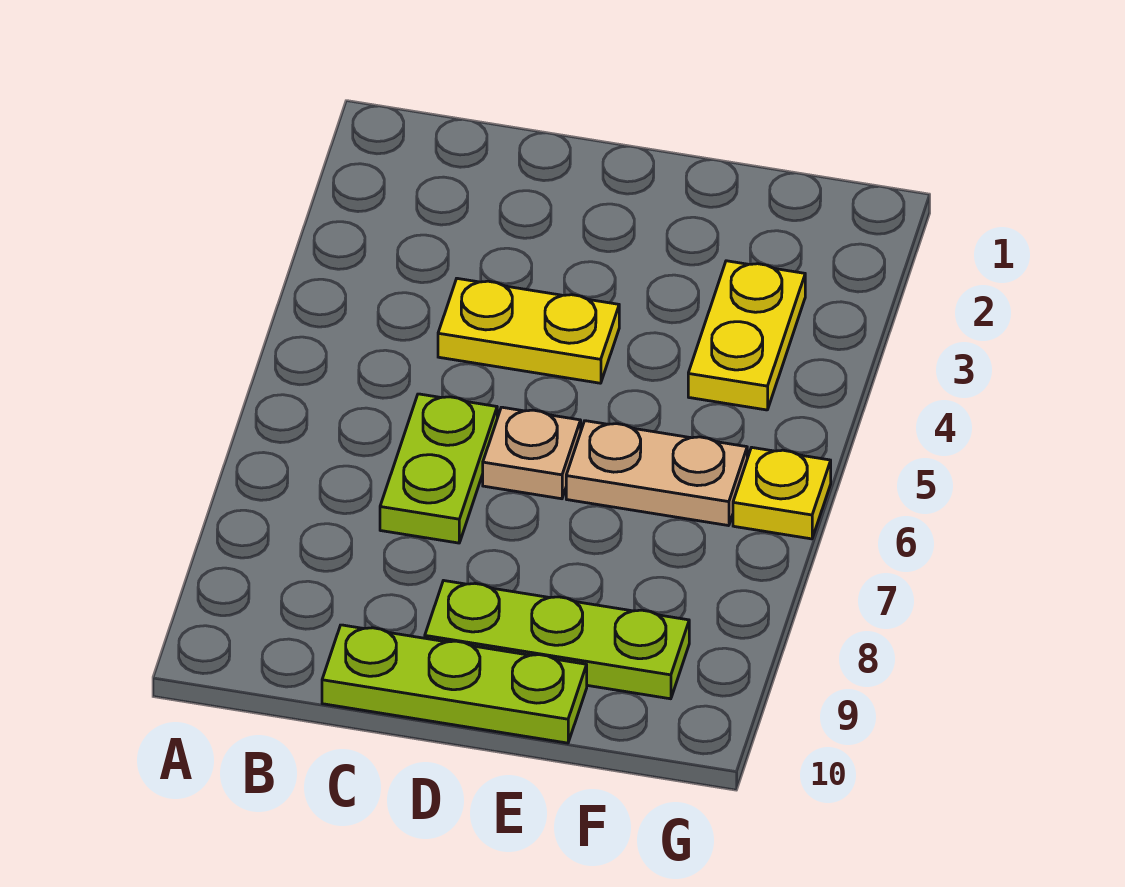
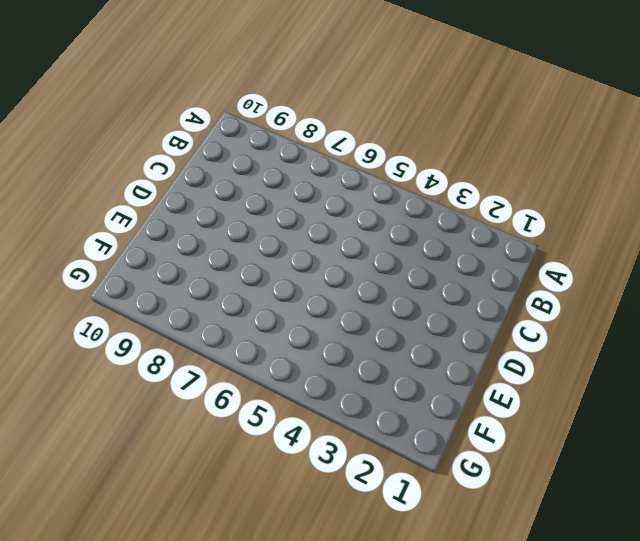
none -> yellow 1x2 plate [438,278,619,383]
none -> lime 1x2 plate [380,394,497,543]

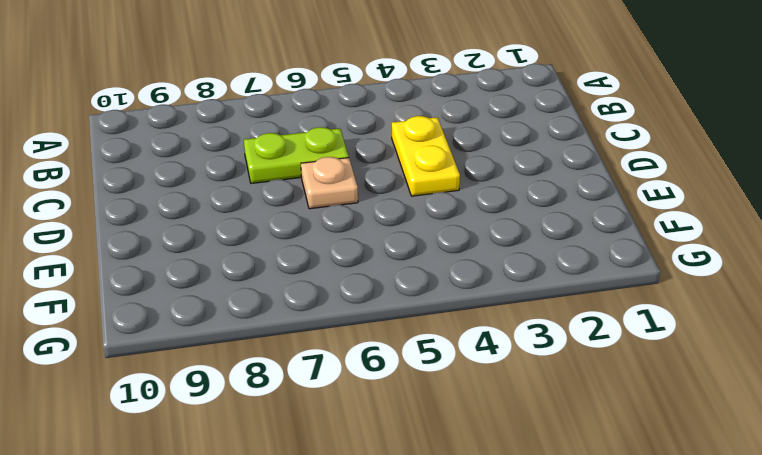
none -> lime 1x3 plate [322,625,587,743]
none -> lime 1x3 plate [425,581,689,699]

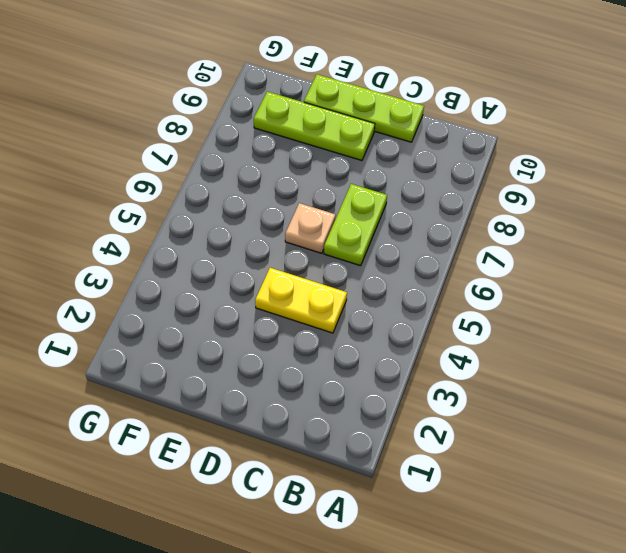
none -> tan 1x2 plate [566,421,747,526]
none -> yellow 1x2 plate [688,261,805,410]

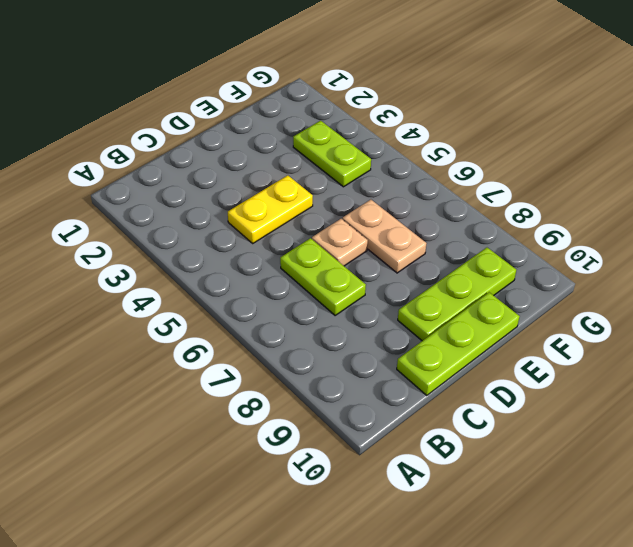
tan 1x2 plate [343,200,427,273] -> tan 1x2 plate turned to [566,421,747,526]
lime 1x2 plate [293,121,371,187] -> yellow 1x2 plate [688,261,805,410]
none -> yellow 1x1 plate [733,447,831,539]

